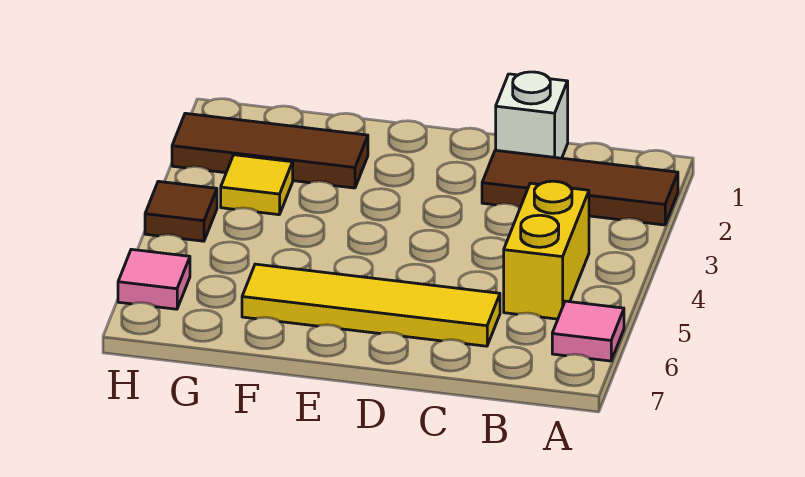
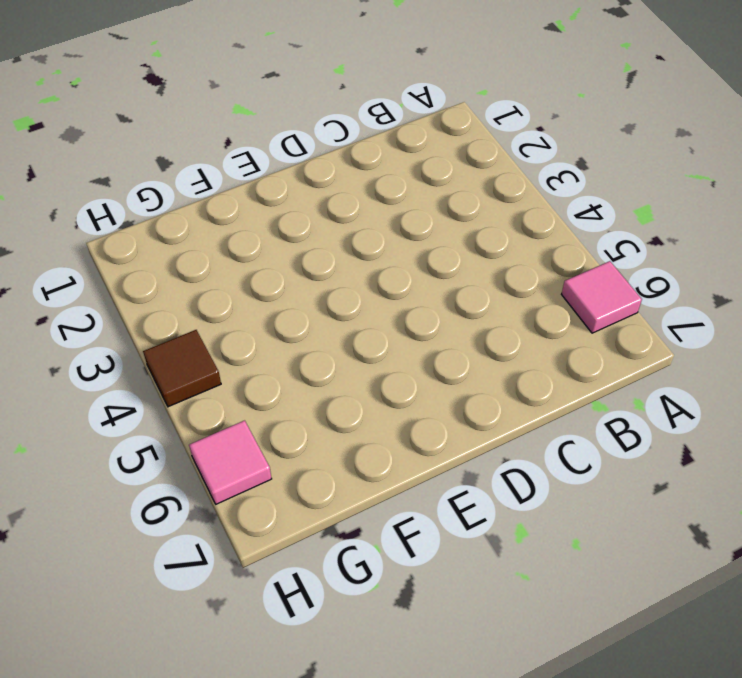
none -> brown 1x3 tile [482,150,678,225]
none -> yellow 1x2 brick [504,181,589,319]

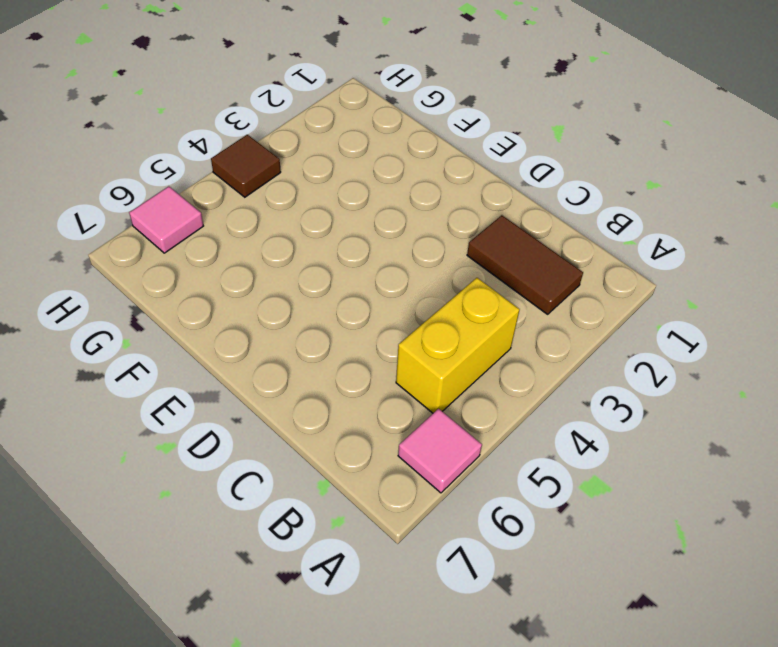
brown 1x2 tile [467,215,583,314] -> brown 1x3 tile [482,150,678,225]
none -> white 1x1 brick [496,72,568,158]
none -> yellow 1x4 tile [242,264,500,346]

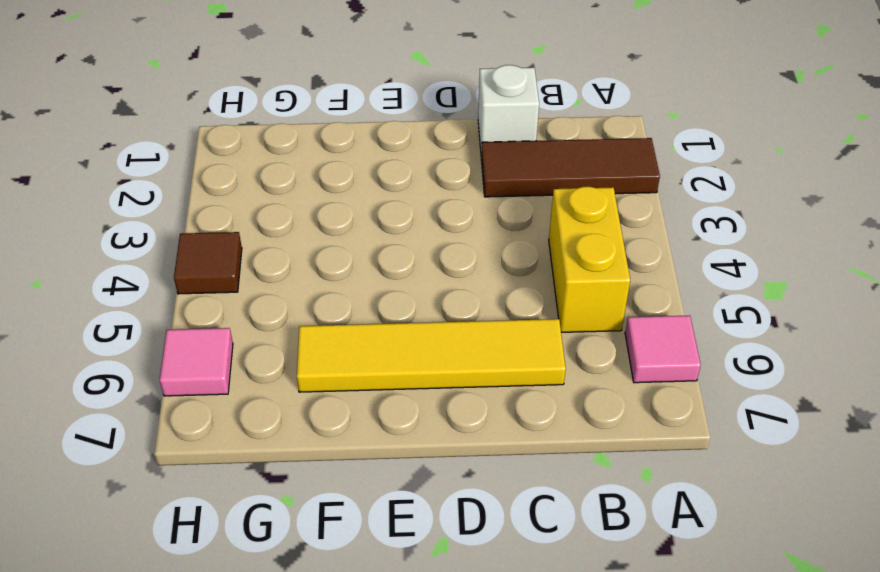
none -> brown 1x3 tile [172,113,368,188]
none -> yellow 1x1 tile [221,155,293,215]

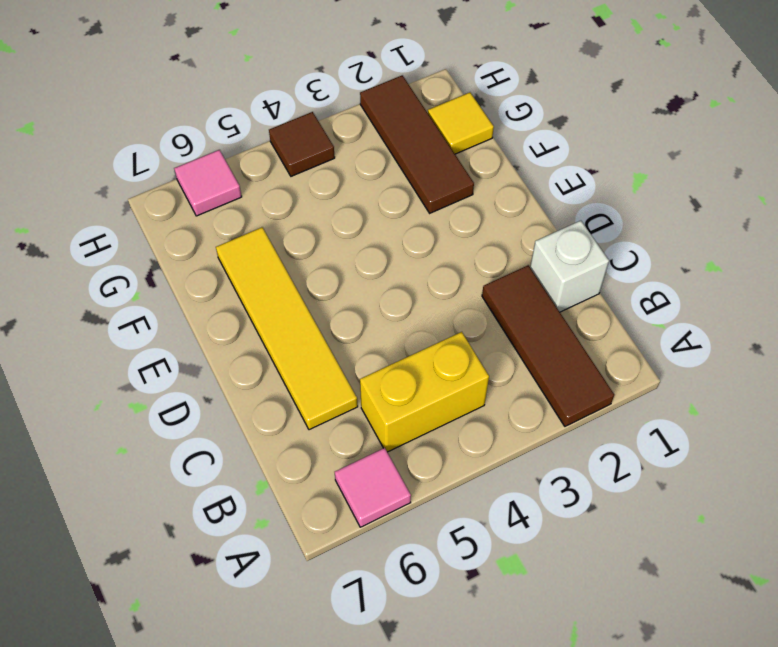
yellow 1x1 tile [428,92,494,154] -> yellow 1x1 tile moved to [221,155,293,215]

